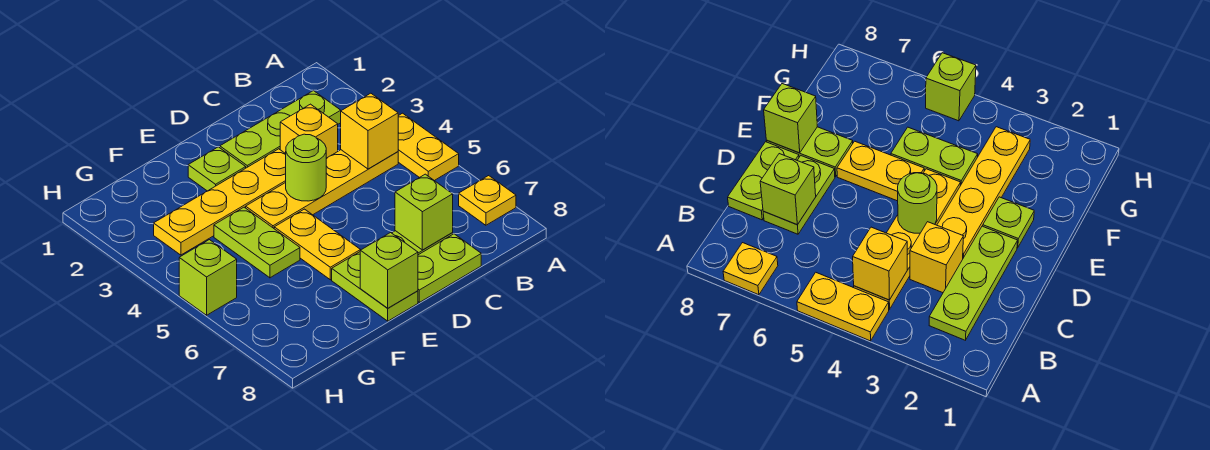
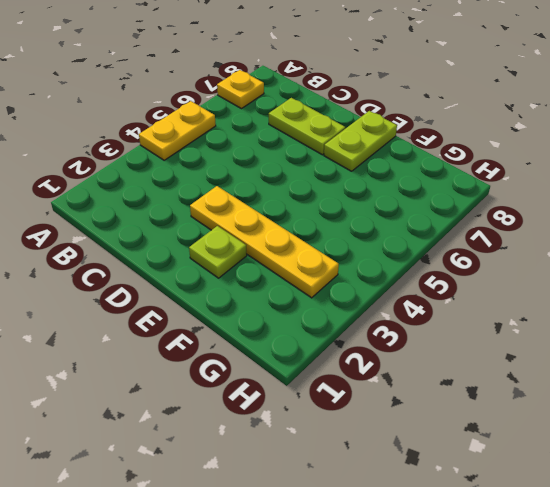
none -> lime 1x3 plate [220,90,341,168]
none -> yellow 1x4 plate [246,150,398,228]
none -> yellow 1x1 brick [280,104,338,158]

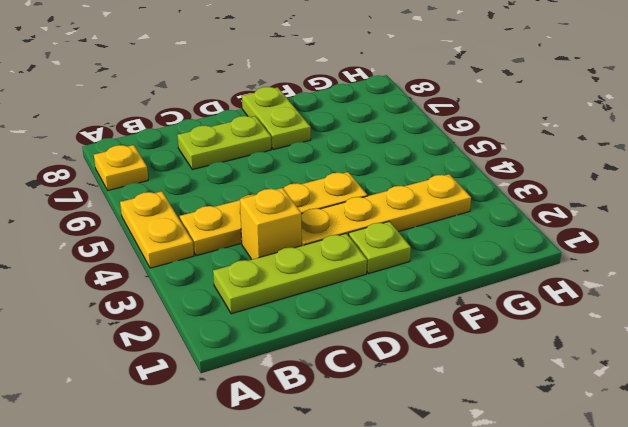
none -> lime 1x2 plate [418,234,481,302]
none -> yellow 1x2 plate [274,209,361,280]
none -> lime 1x2 plate [214,207,300,278]

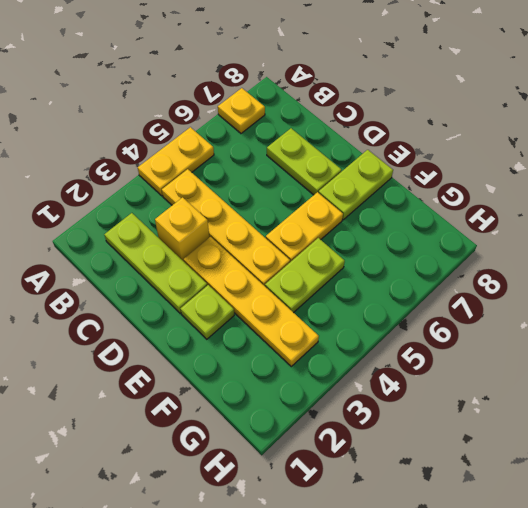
none -> lime 1x2 plate [418,234,481,302]
none -> lime 1x1 brick [179,240,237,315]
none -> yellow 1x1 brick [341,93,398,169]

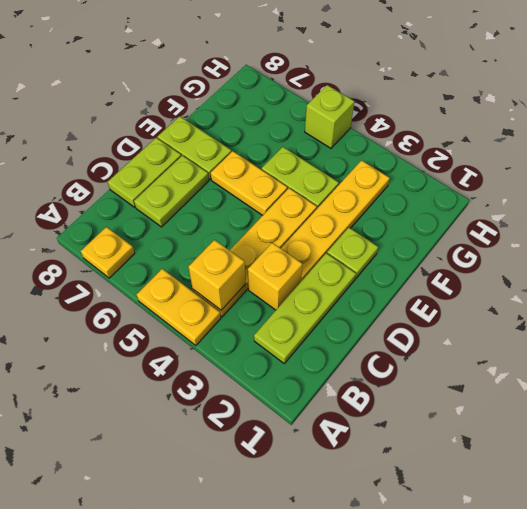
none -> lime 1x1 brick [395,174,453,250]
none -> lime 1x1 round brick [286,134,326,201]
none -> lime 1x1 brick [360,233,418,308]

